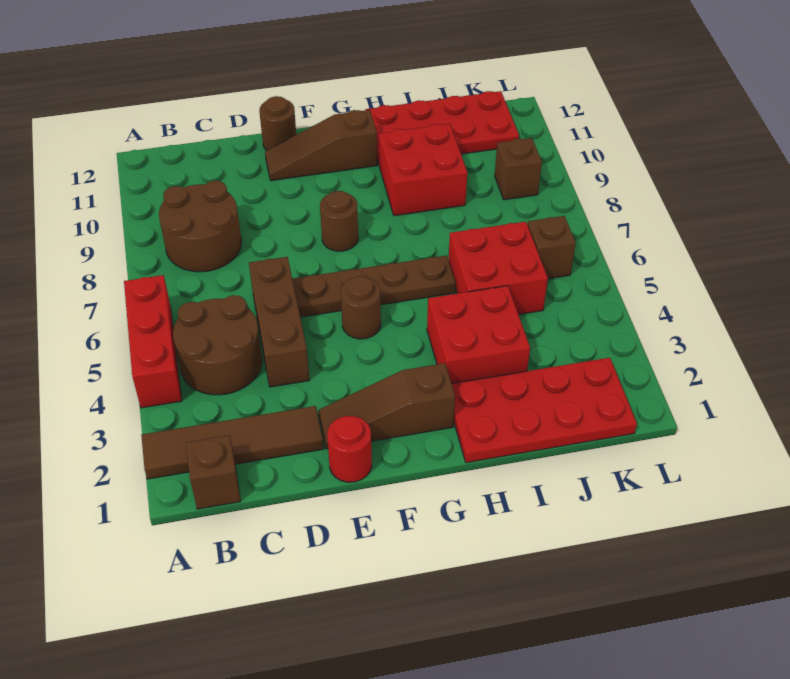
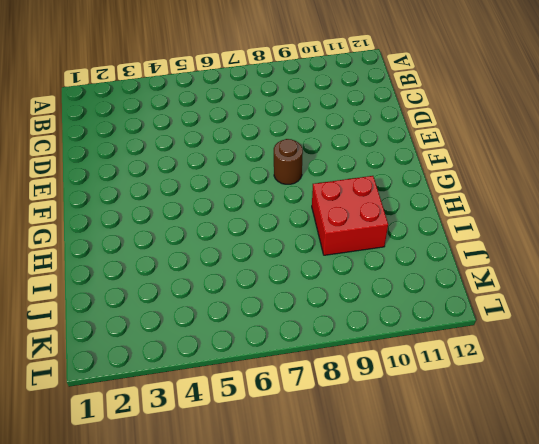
none -> brown 1x4 tile [141,406,324,479]
none -> red 1x3 brick [124,275,182,408]
none -> brown 1x1 brick [186,435,240,509]

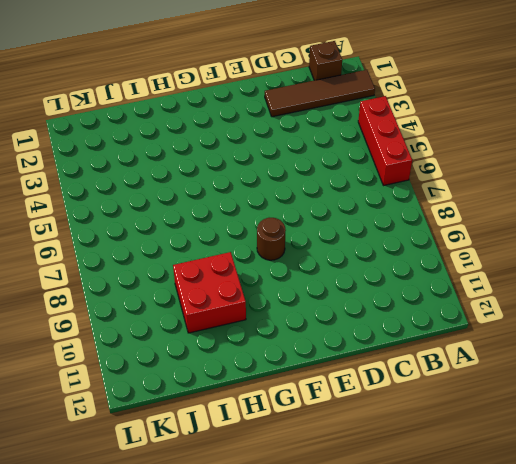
none -> brown 2x2 round brick [173,295,262,395]
none -> brown 2x2 round brick [159,181,241,272]
none -> brown 1x3 brick [249,257,309,387]

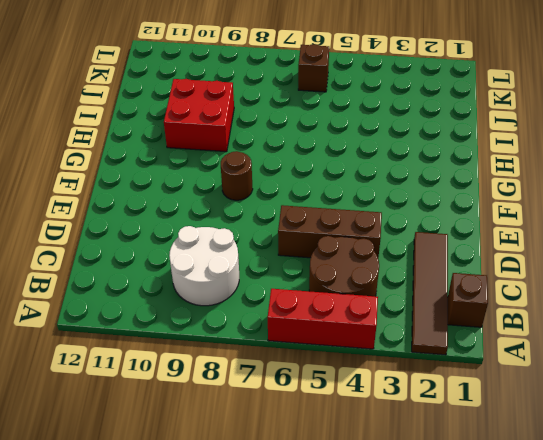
white 2x2 round brick [169,226,239,306] -> brown 2x2 round brick [159,181,241,272]
none -> red 1x1 round brick [327,416,372,482]
none -> brown 1x3 slope [318,363,455,449]
none -> brown 1x4 plate [292,255,456,317]

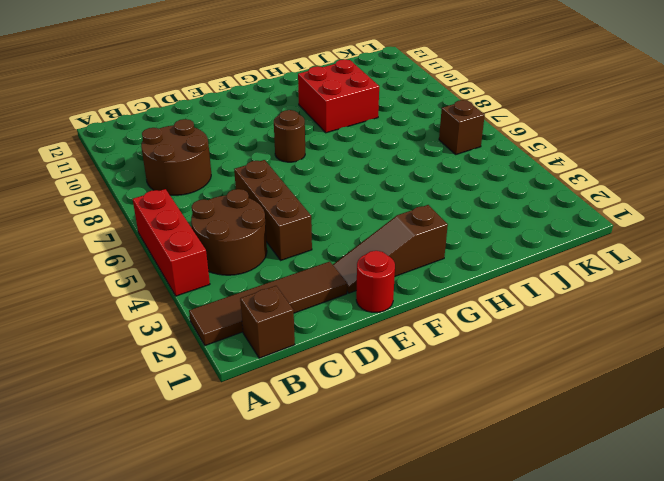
none -> brown 1x4 plate [292,255,456,317]
none -> brown 1x3 slope [265,110,377,181]
none -> brown 1x1 round brick [259,96,296,150]

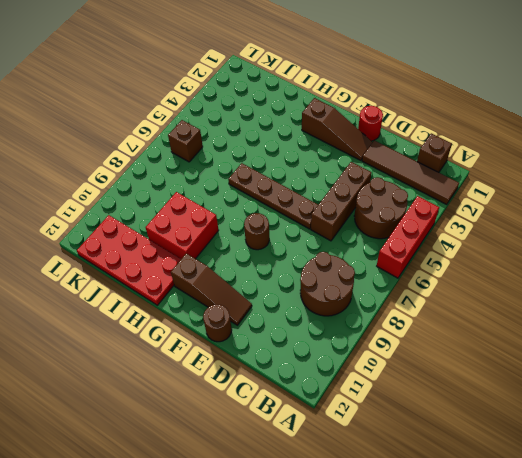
none -> brown 1x1 round brick [341,276,381,339]
none -> red 2x4 plate [452,358,637,463]
none -> red 2x2 brick [427,286,530,384]

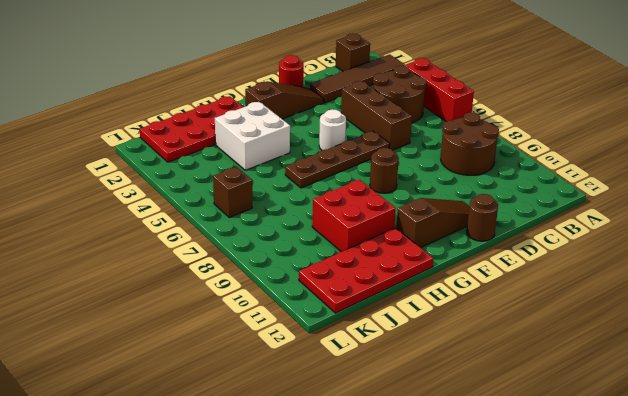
white 1x1 round brick [319,109,346,150] -> brown 1x1 round brick [341,276,381,339]
white 2x2 brick [215,102,290,170] -> red 2x2 brick [427,286,530,384]
none -> red 2x2 brick [449,222,548,314]
none -> brown 1x1 brick [495,138,542,200]

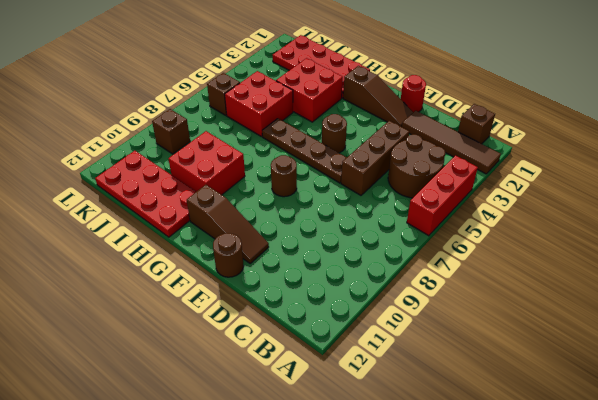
none -> brown 2x2 round brick [159,181,241,272]

